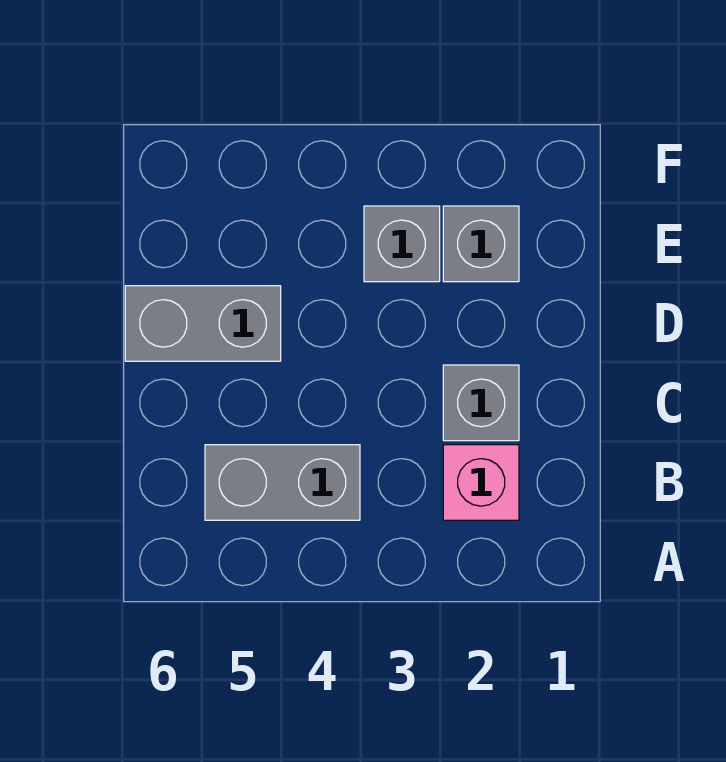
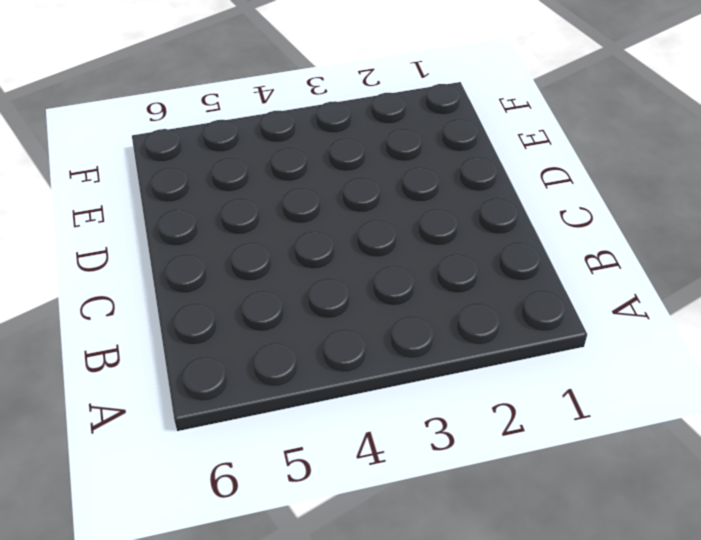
none -> pink 1x1 brick [443,445,519,520]
none -> grey 1x2 brick [205,445,360,520]

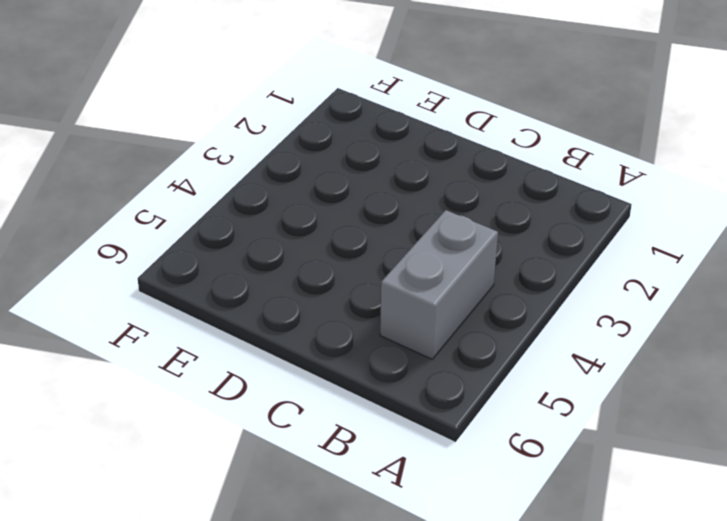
none -> pink 1x1 brick [443,445,519,520]
none -> grey 1x1 brick [443,365,519,441]

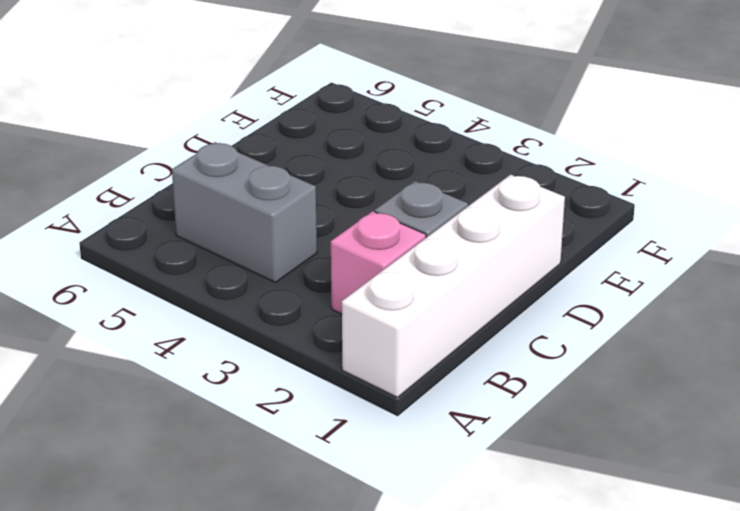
white 1x4 brick [342,175,565,397] -> none
none -> grey 1x2 brick [125,286,281,361]
none -> grey 1x1 brick [443,206,519,282]

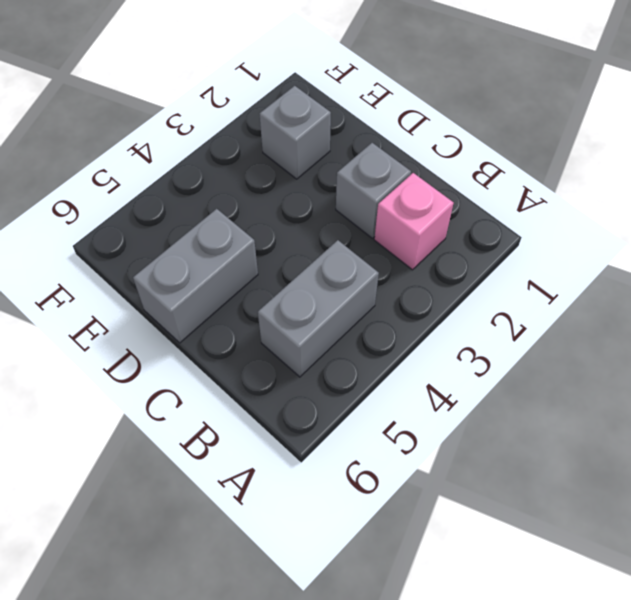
none -> grey 1x1 brick [364,206,440,282]

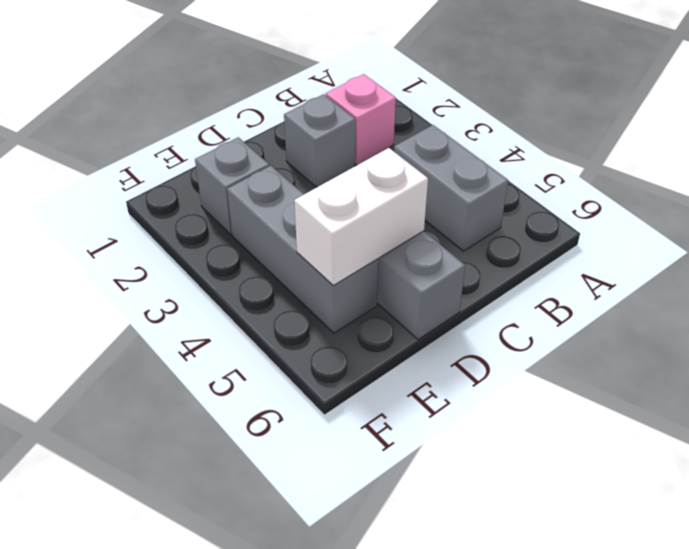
white 1x2 brick [294,148,428,286] -> none
grey 1x3 brick [227,166,379,333] -> grey 1x1 brick [364,206,440,282]

